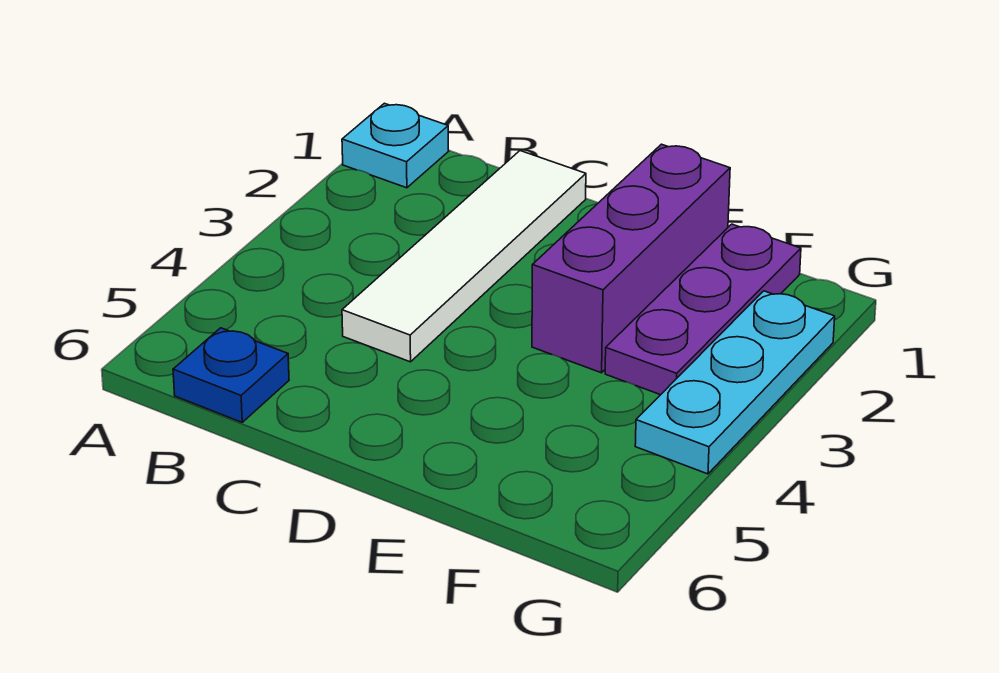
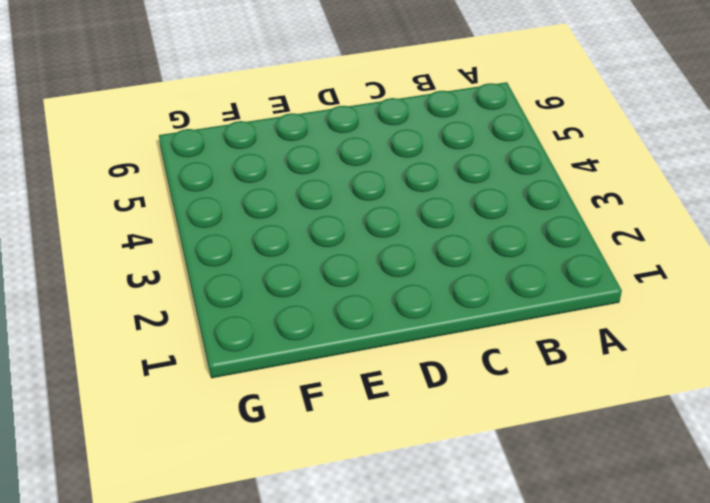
none -> cyan 1x1 plate [342,103,449,188]
none -> blue 1x1 plate [173,328,289,422]

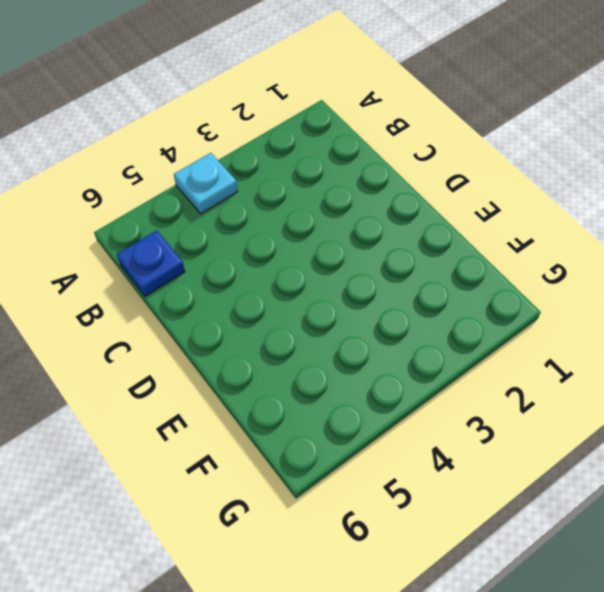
cyan 1x1 plate [174,153,238,214] -> cyan 1x1 plate moved to [342,103,449,188]
none -> white 1x4 tile [342,151,586,362]
none -> purple 1x3 brick [532,144,730,373]

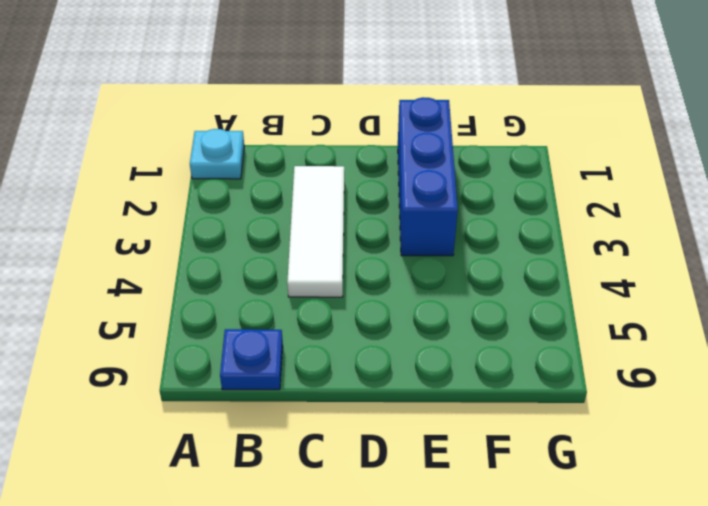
white 1x3 tile [287,166,344,297] -> white 1x4 tile [342,151,586,362]
blue 1x3 brick [398,97,458,256] -> purple 1x3 brick [532,144,730,373]
none -> purple 1x3 plate [605,224,801,395]
none -> cyan 1x3 plate [635,291,835,474]

